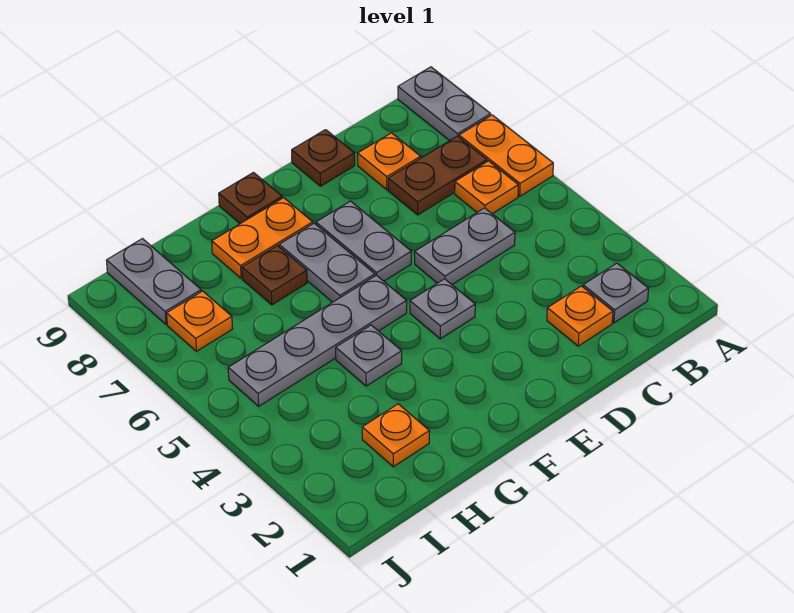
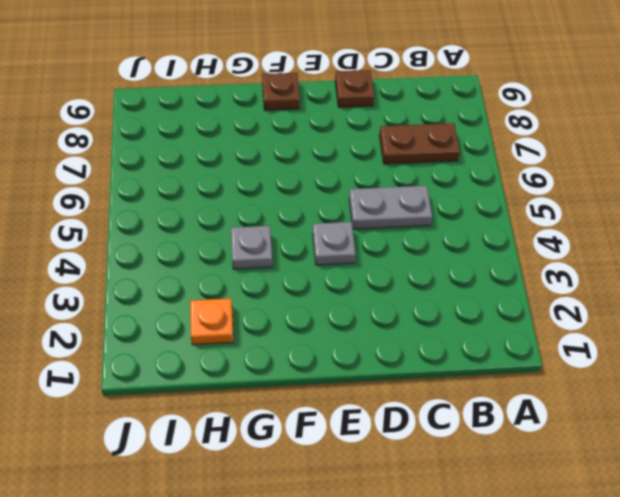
none -> orange 1x2 plate [459,115,553,196]
none -> grey 1x2 plate [398,67,491,141]
none -> grey 1x1 plate [583,263,648,323]

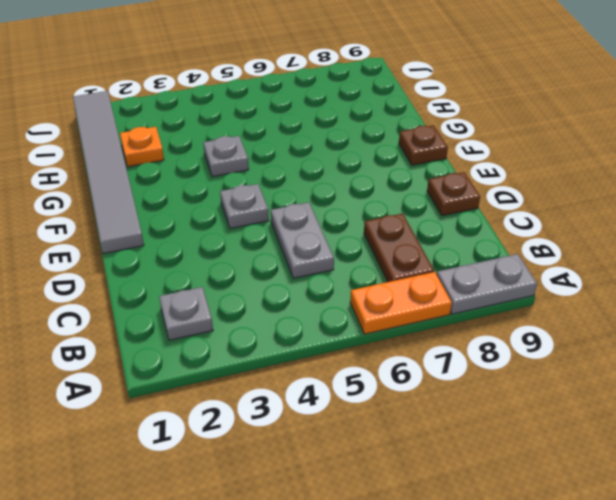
grey 1x6 tile [73,91,144,254] -> none
none -> orange 1x1 plate [455,161,518,214]
none -> orange 1x1 plate [547,286,613,346]
none -> orange 1x1 plate [358,133,421,190]

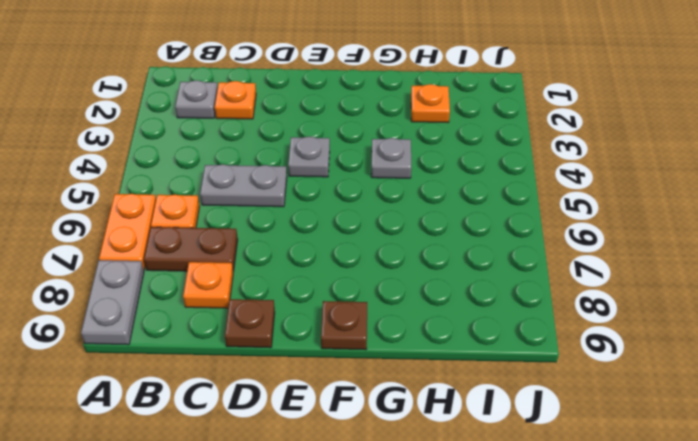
none -> grey 1x2 plate [316,201,411,281]
none -> grey 1x4 plate [228,275,407,406]
none -> grey 1x2 plate [279,223,375,302]

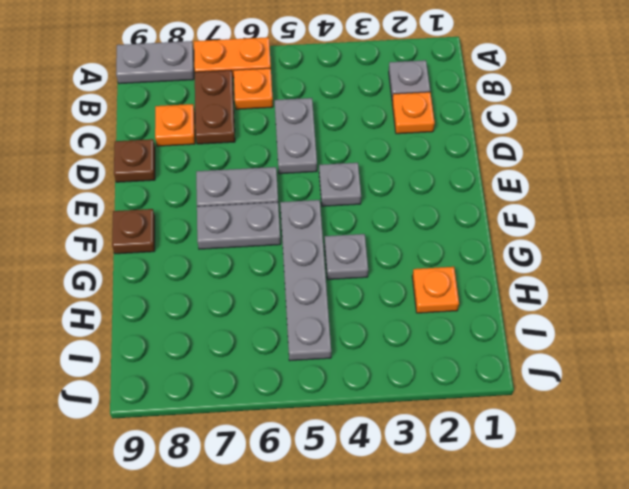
none -> orange 1x2 plate [212,198,313,278]
none -> brown 1x1 plate [242,246,307,305]
none -> orange 1x1 plate [167,291,233,351]

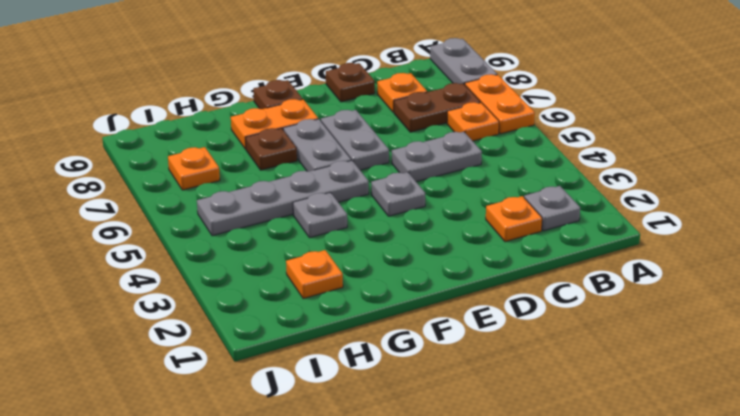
none -> grey 1x2 plate [107,239,201,324]

